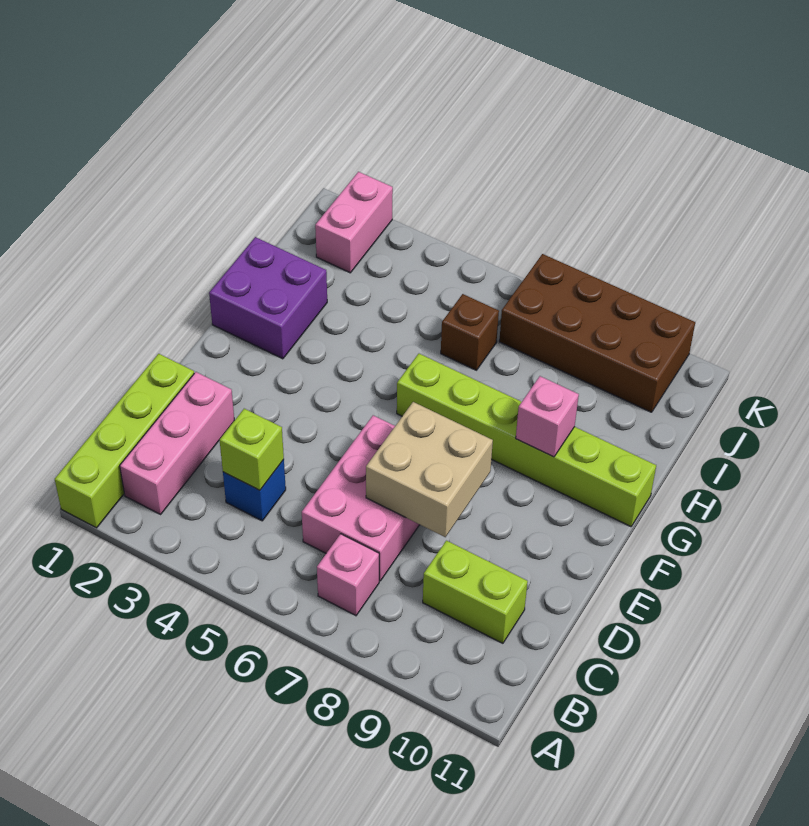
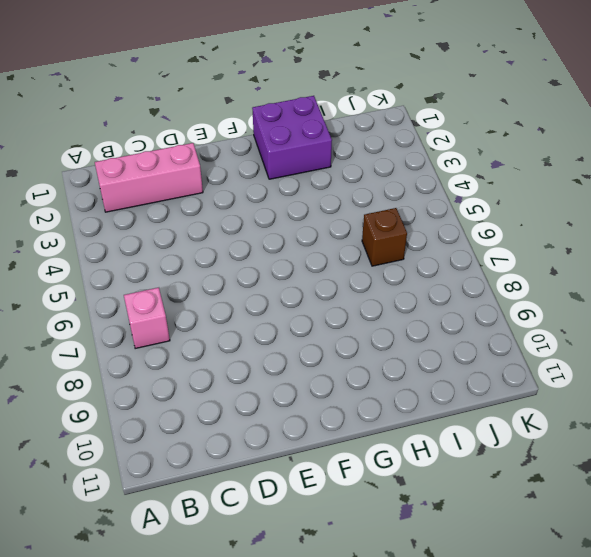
none -> lime 1x4 brick [55,354,194,528]
none -> blue 1x1 brick [223,460,286,521]
none -> pink 2x3 brick [302,415,420,581]

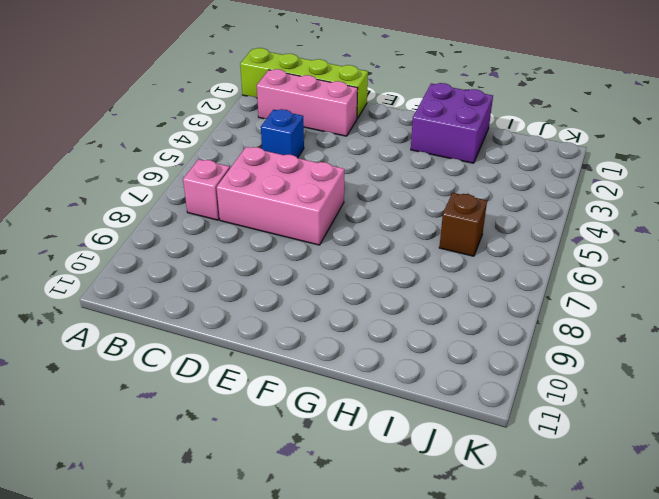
none -> lime 1x2 brick [423,541,528,643]
none -> lime 1x6 brick [397,354,656,527]
none -> pink 1x2 brick [315,172,393,273]

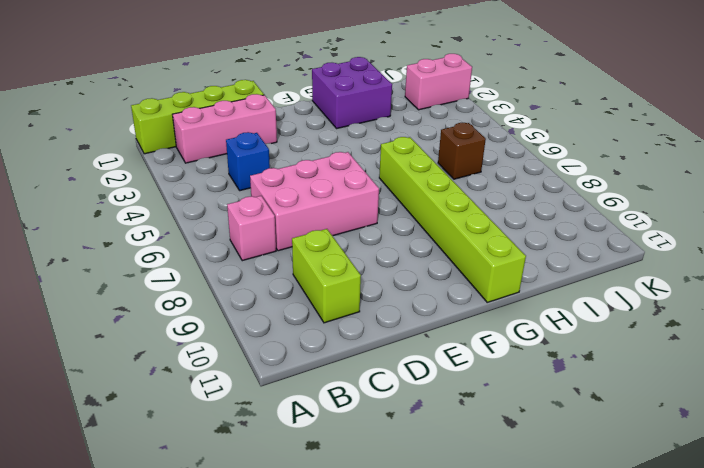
none -> brown 2x4 brick [499,254,695,412]
none -> lime 1x1 brick [220,409,284,490]
none -> tan 2x2 brick [366,402,493,537]

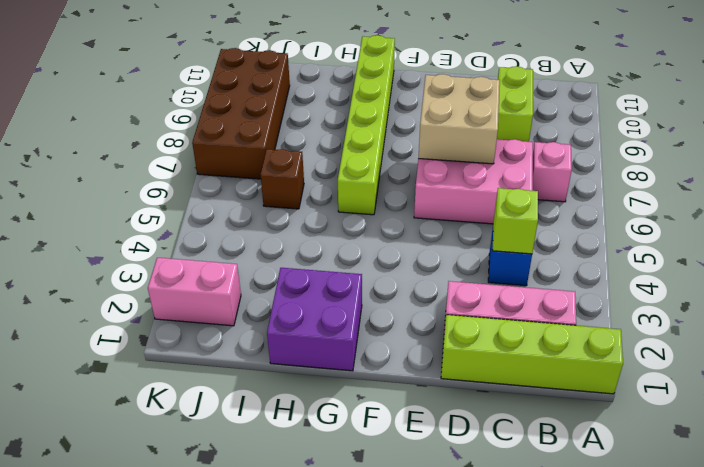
none -> pink 1x1 brick [516,376,579,457]

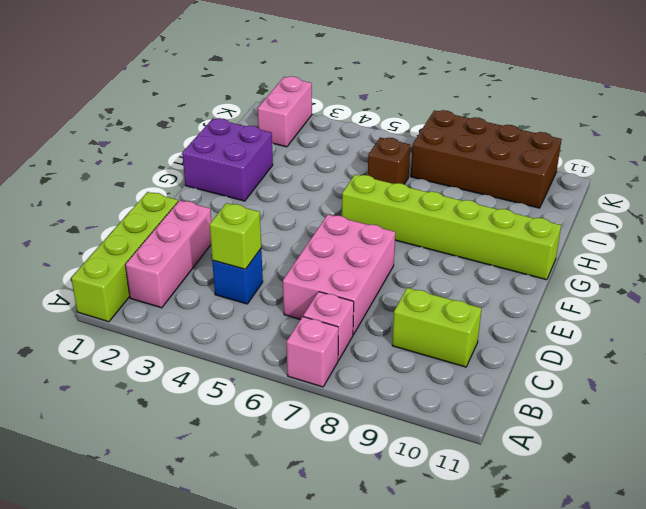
pink 1x1 brick [287,317,338,387] -> pink 1x1 brick moved to [516,376,579,457]
none -> tan 2x2 brick [366,402,493,537]

